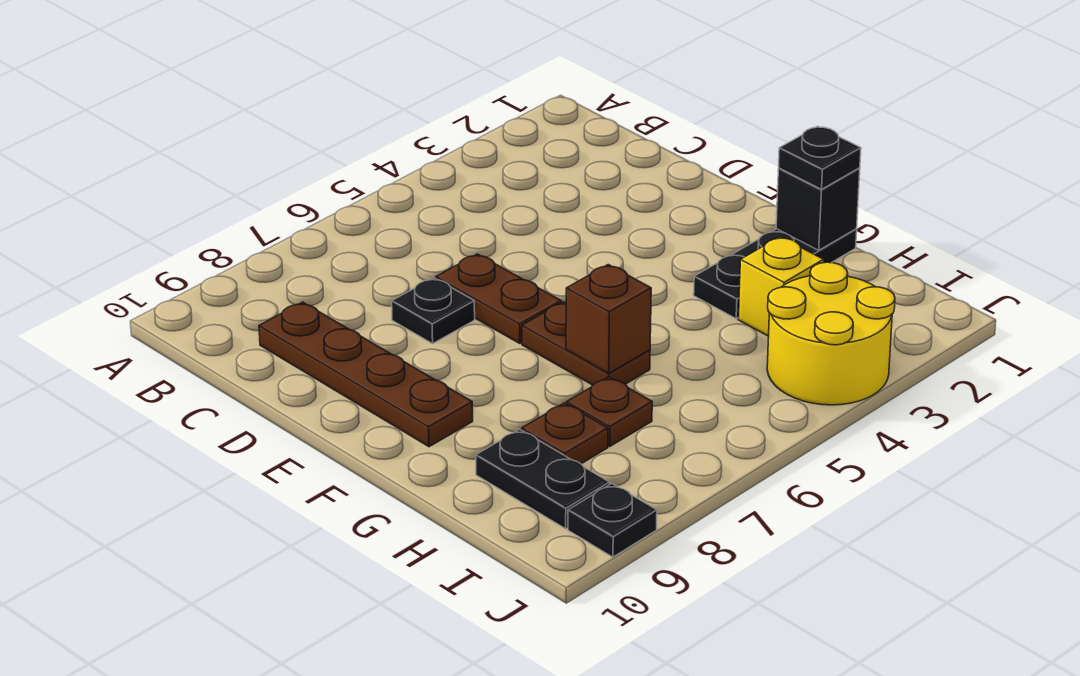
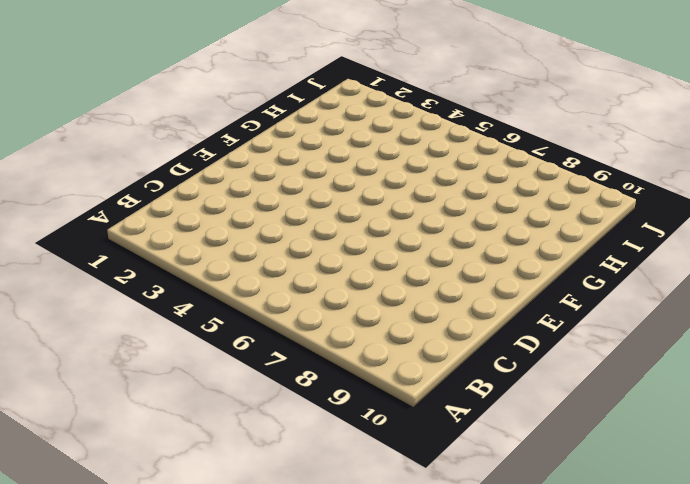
none -> brown 1x4 plate [259,302,473,447]
none -> brown 1x2 plate [436,254,561,344]
none -> black 1x1 plate [392,278,475,344]

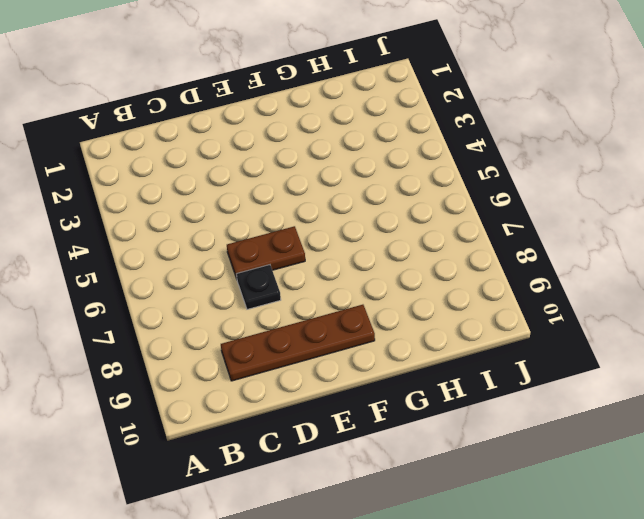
none -> brown 1x2 plate [522,302,650,385]
none -> black 1x3 plate [694,229,857,319]
none -> yellow 1x1 brick [738,237,824,336]

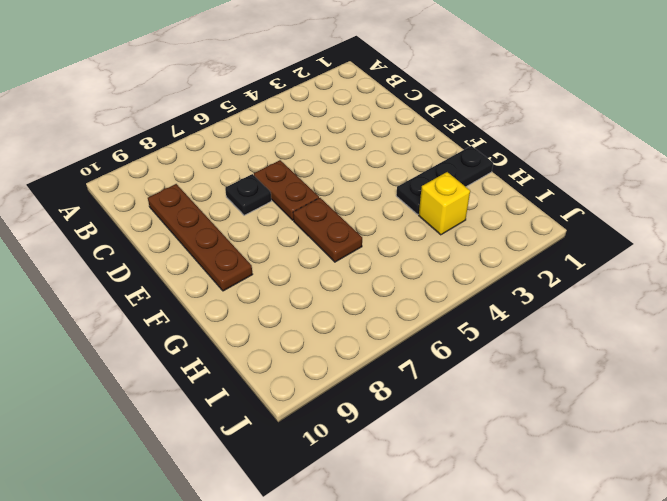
none -> brown 1x1 plate [567,377,652,446]
none -> brown 1x1 plate [522,403,608,464]
none -> black 1x2 plate [476,429,610,529]

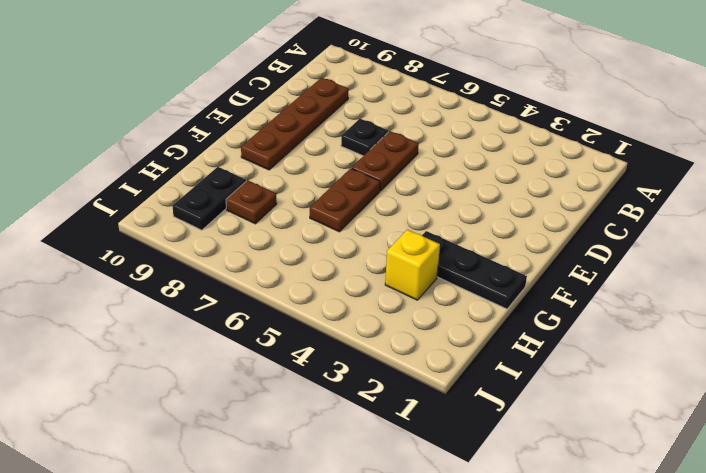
none -> brown 1x1 plate [567,377,652,446]
none -> yellow 2x2 round brick [767,262,895,405]
none -> black 1x1 plate [568,484,657,557]

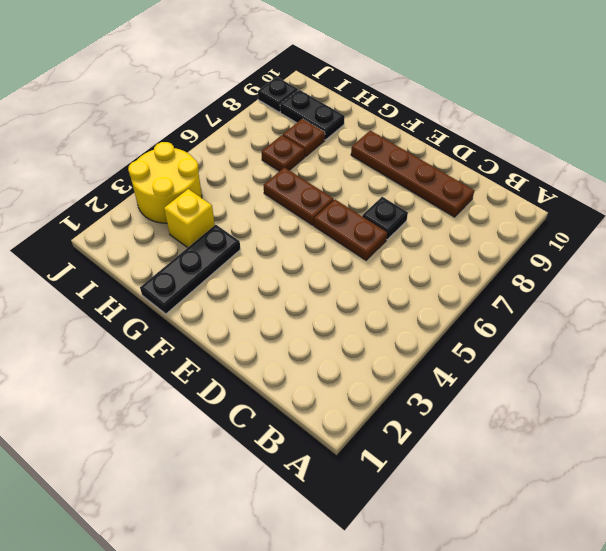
none -> black 1x1 brick [776,168,860,250]
none -> brown 1x1 brick [566,265,651,373]
none -> black 1x1 plate [779,126,861,189]

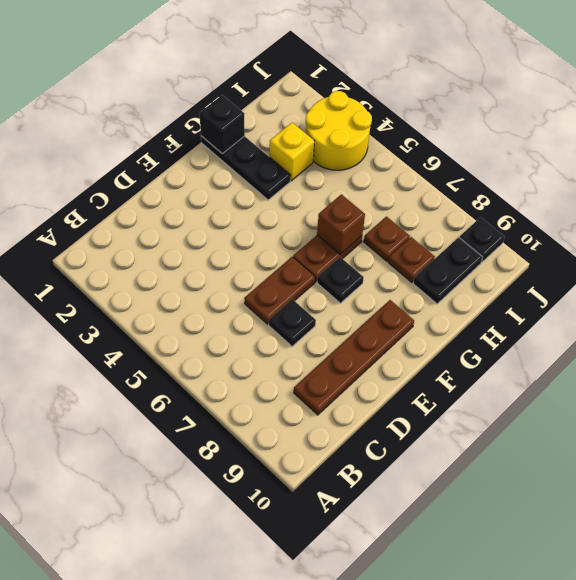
black 1x1 plate [317,257,364,303] -> black 1x1 plate moved to [779,126,861,189]

